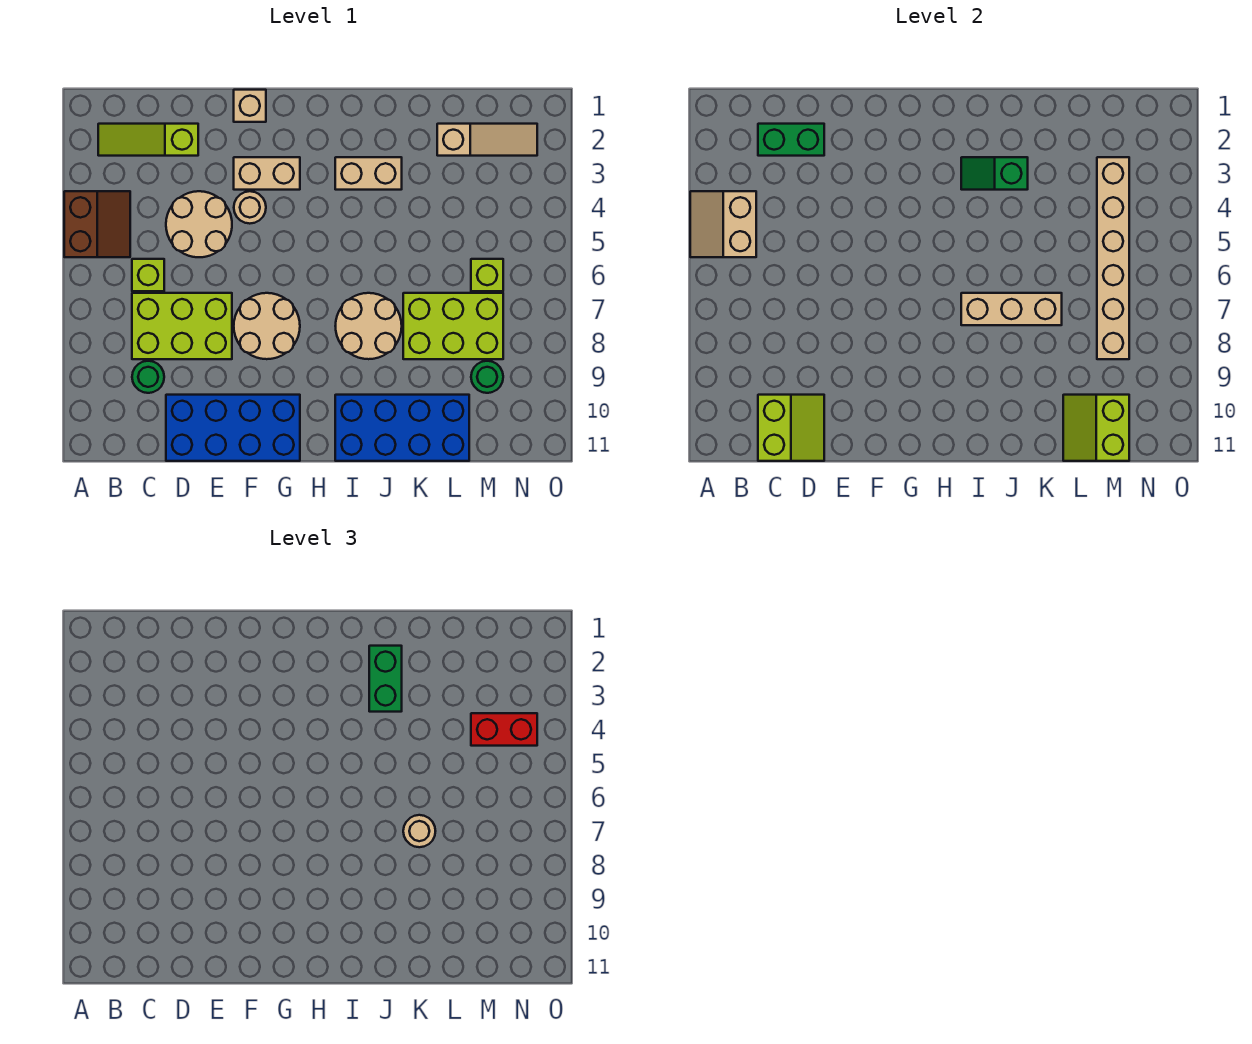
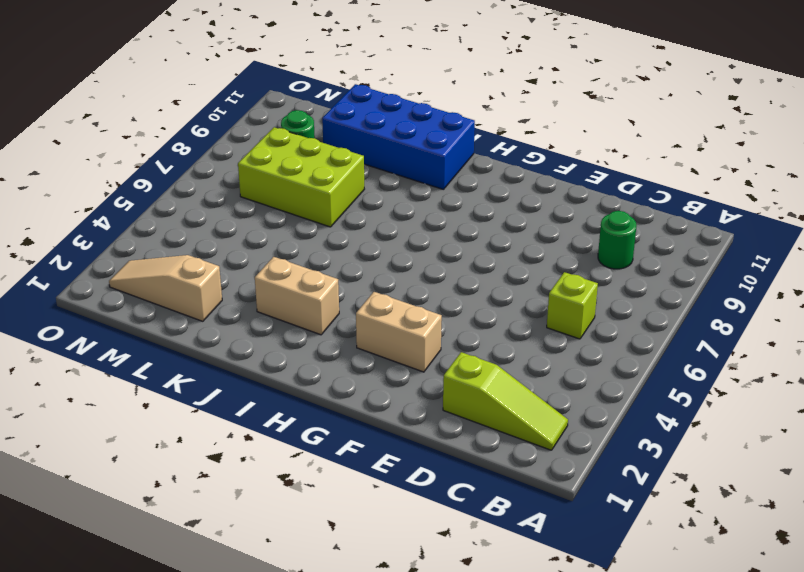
none -> brown 2x2 slope [64,191,130,257]
none -> lime 2x3 brick [132,293,232,359]
none -> tan 2x2 round brick [166,191,232,257]

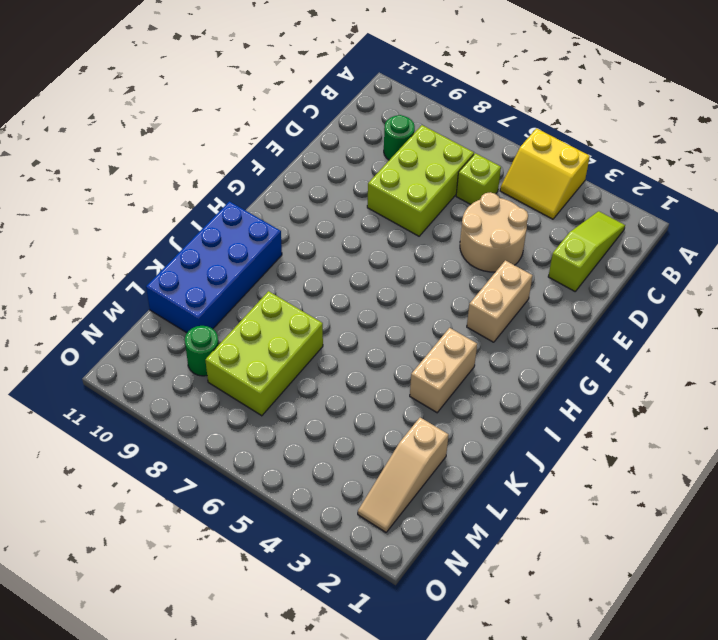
yellow 2x2 slope [500,128,590,219] -> brown 2x2 slope [64,191,130,257]
none -> blue 2x4 brick [166,395,300,461]
none -> tan 1x1 brick [234,90,266,122]
none -> tan 1x1 round brick [234,191,266,224]

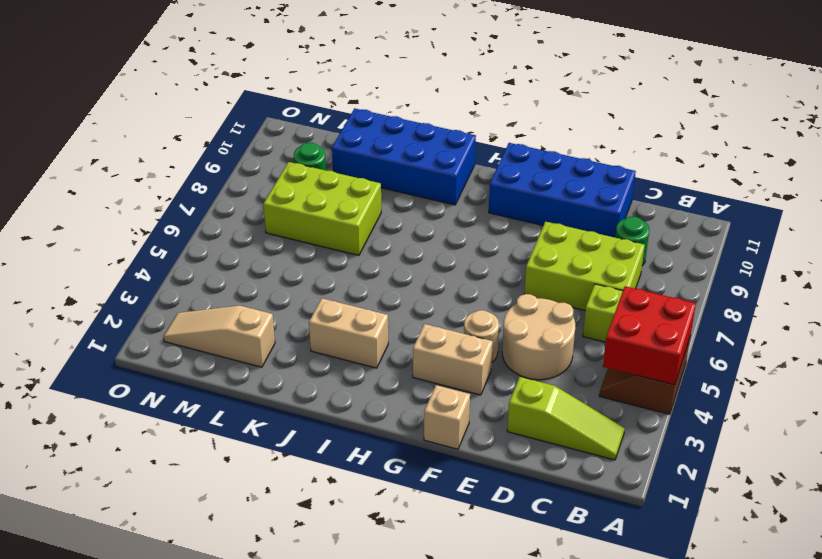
red 2x2 brick [603,286,696,385] -> tan 2x2 slope [690,191,756,257]
none -> tan 2x2 round brick [234,293,300,359]
none -> tan 2x2 round brick [336,293,402,359]
none -> lime 1x1 brick [471,259,503,291]

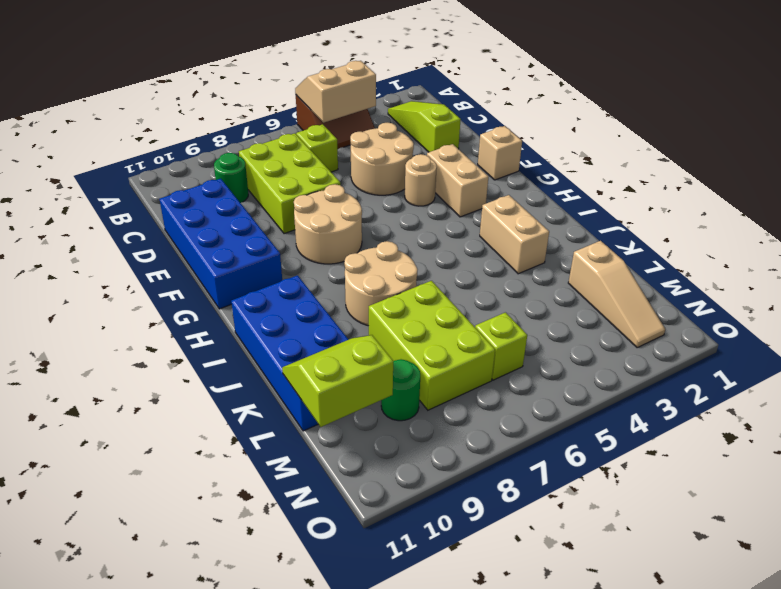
none -> green 1x2 brick [758,124,824,156]
none -> lime 2x2 slope [758,395,824,461]
none -> green 1x2 slope [961,157,1028,190]

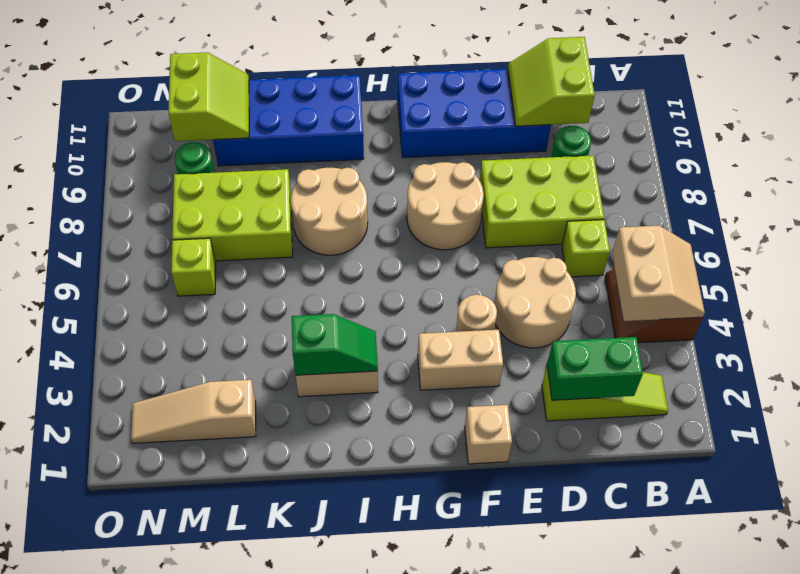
none -> tan 1x3 brick [961,293,1062,325]
none -> tan 1x6 brick [1097,157,1129,359]
none -> green 1x2 brick [369,646,402,712]

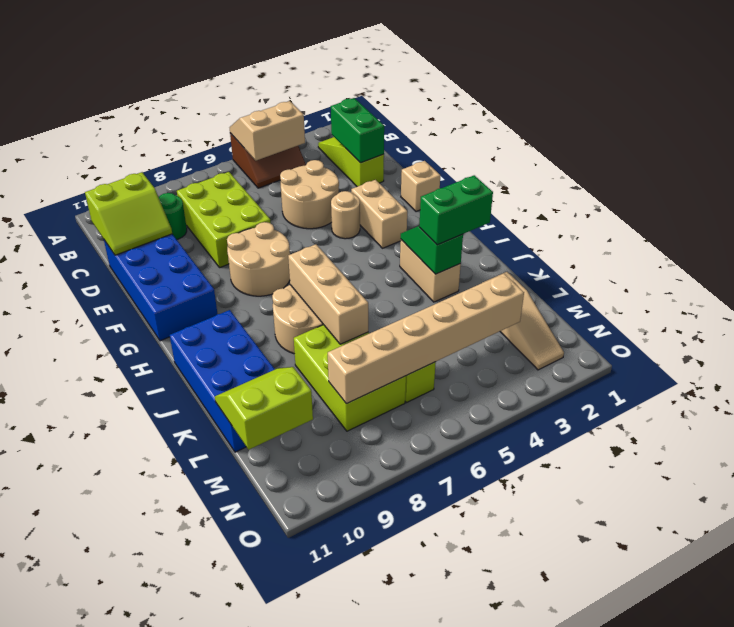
none -> lime 1x1 brick [132,259,164,291]
none -> green 1x1 round brick [471,361,503,393]
none -> tan 1x1 round brick [403,815,435,847]

